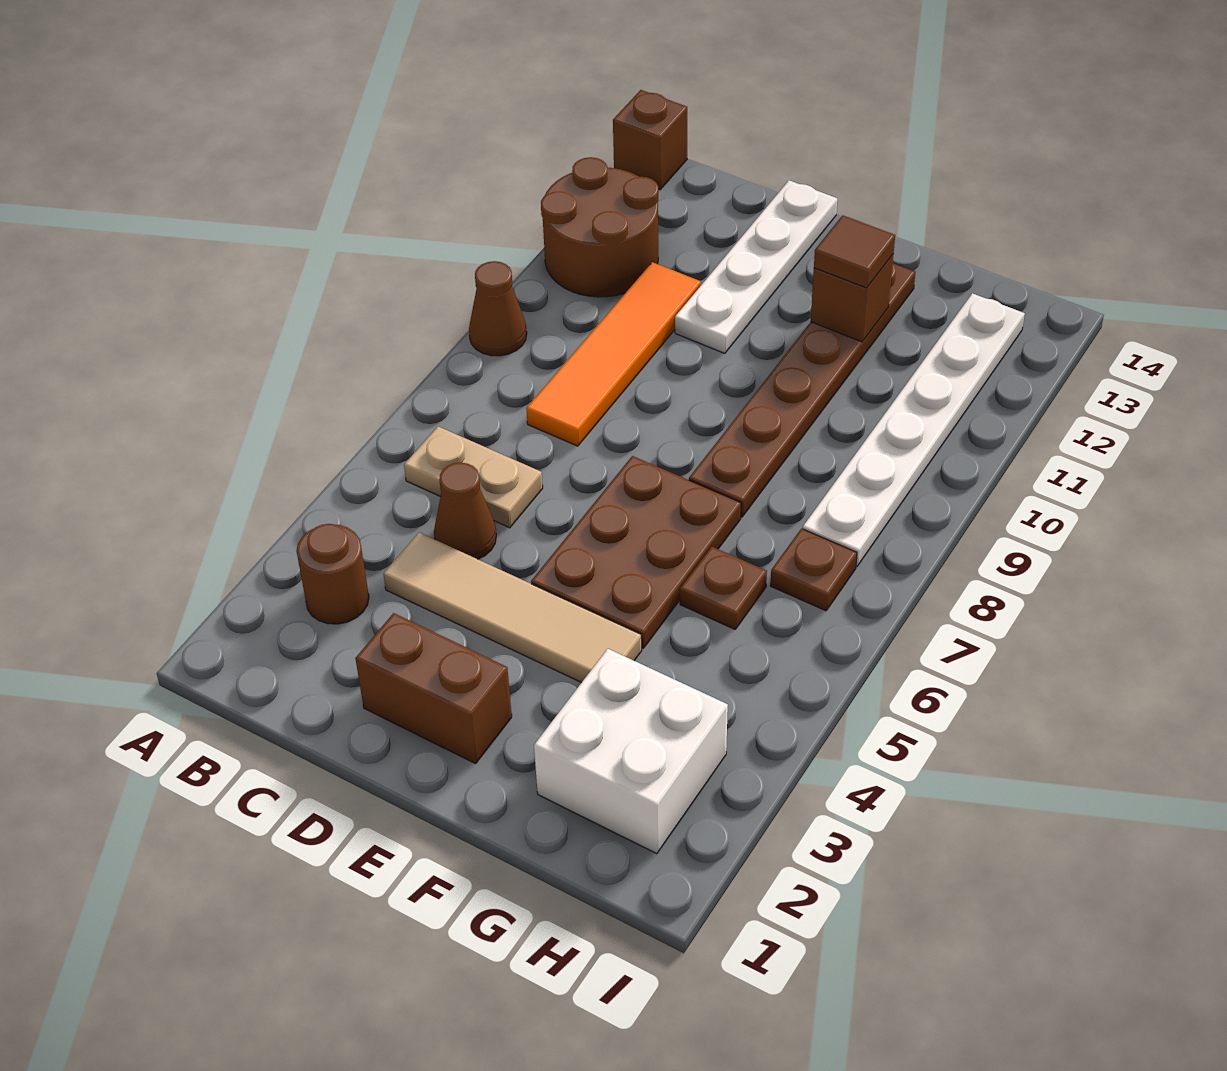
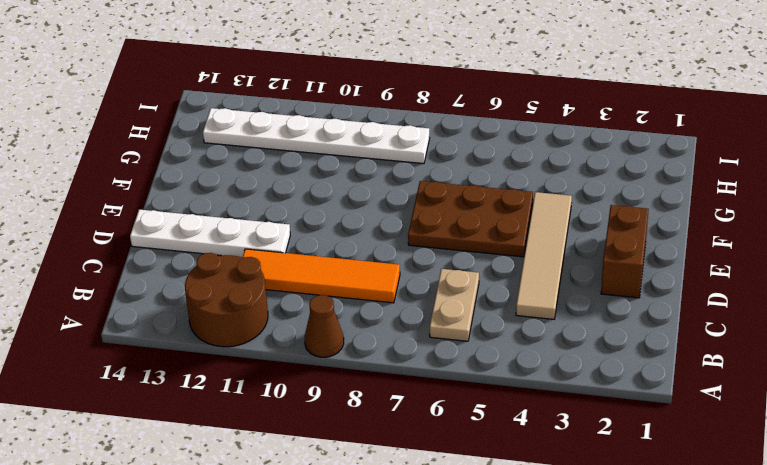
none -> brown 1x1 brick [613,90,687,190]
none -> brown 1x1 round brick [297,524,369,624]
none -> brown 1x1 cone [434,463,496,559]

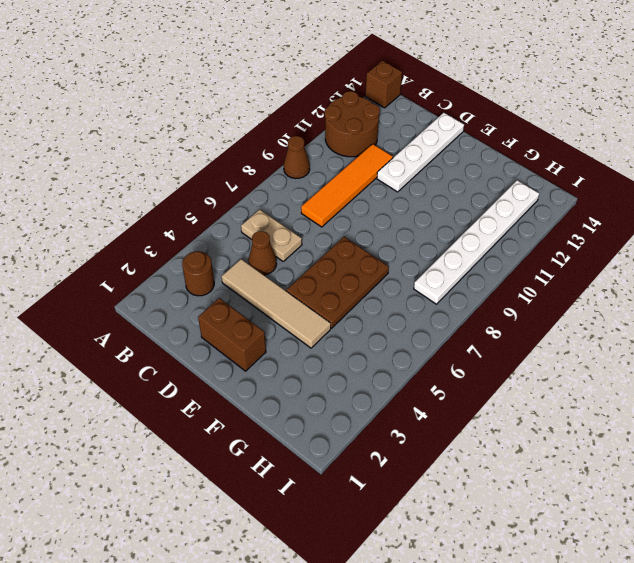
none -> brown 1x6 plate [689,264,916,517]
none -> white 2x2 brick [534,649,728,854]
none -> brown 1x1 plate [680,547,767,629]

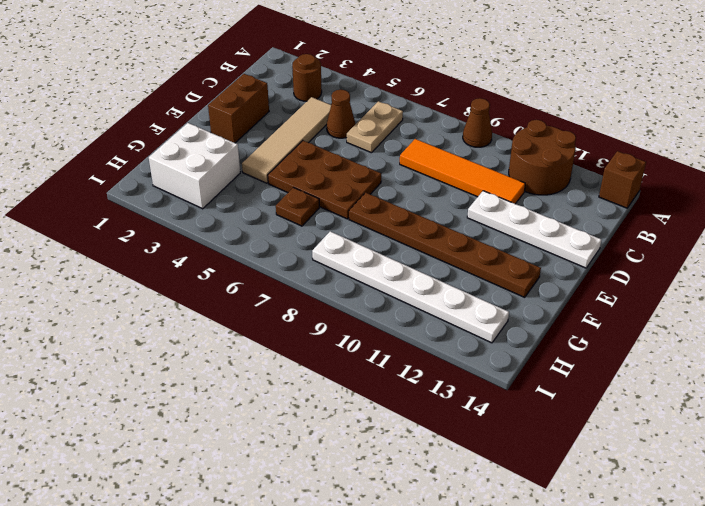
none -> brown 1x1 plate [770,529,857,611]
none -> brown 1x1 brick [811,254,894,342]
none -> brown 1x1 tile [814,215,895,288]

